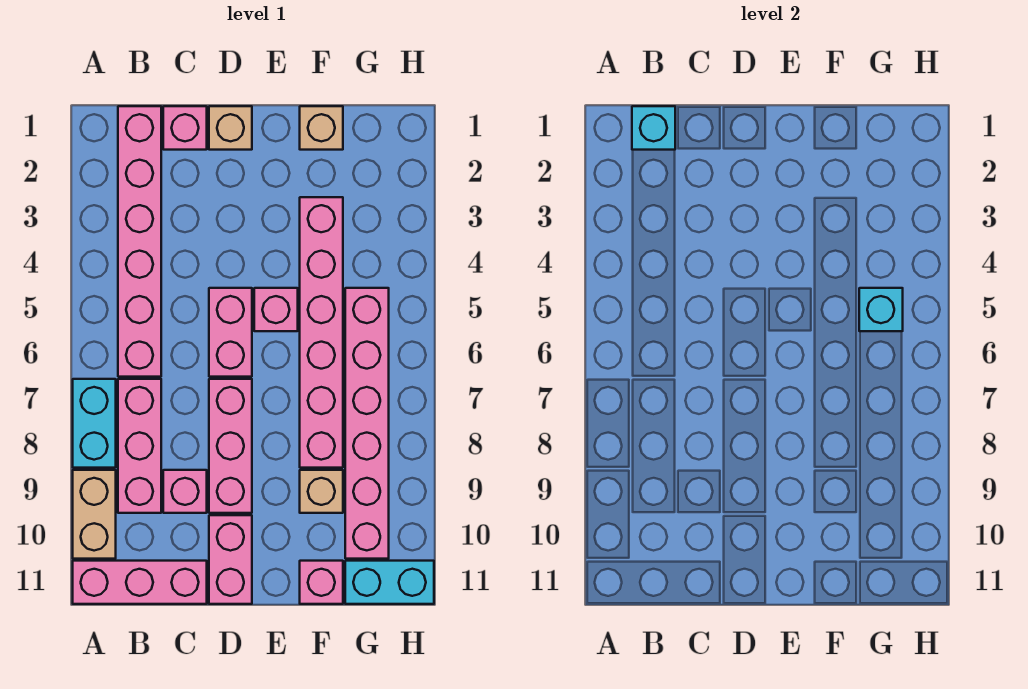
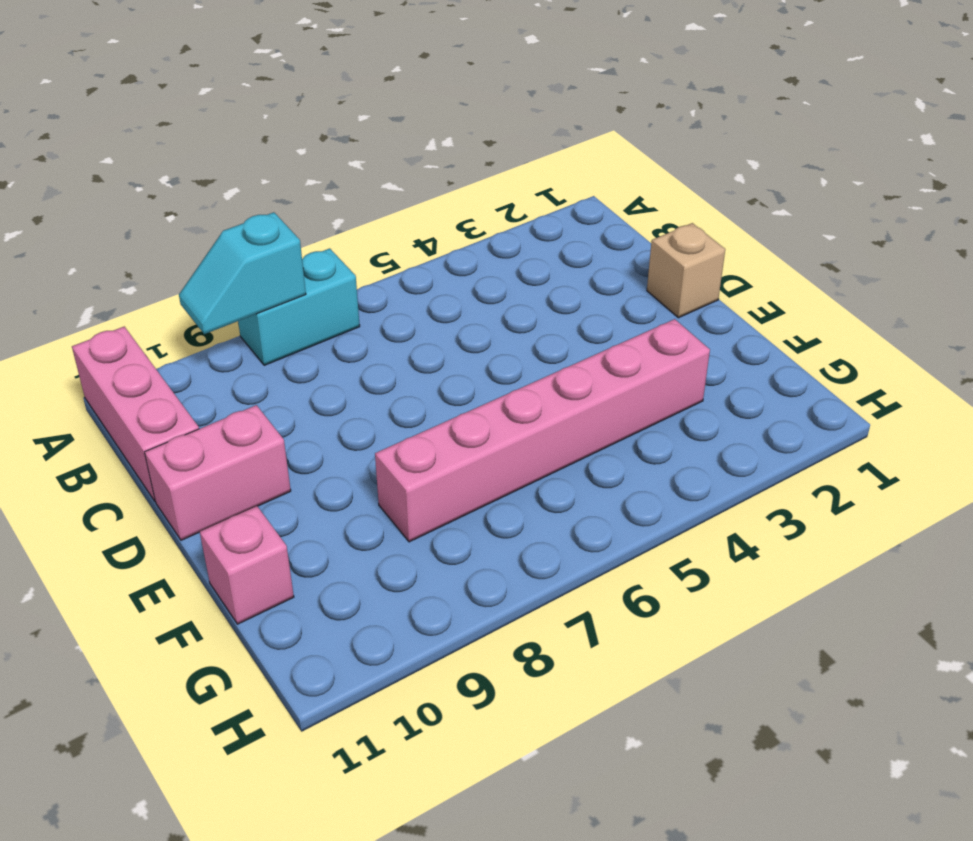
cyan 1x2 slope [179,212,306,334] -> none
none -> tan 1x2 brick [73,470,116,559]
none -> pink 1x6 brick [118,106,161,377]
none -> pink 1x3 brick [118,379,161,513]

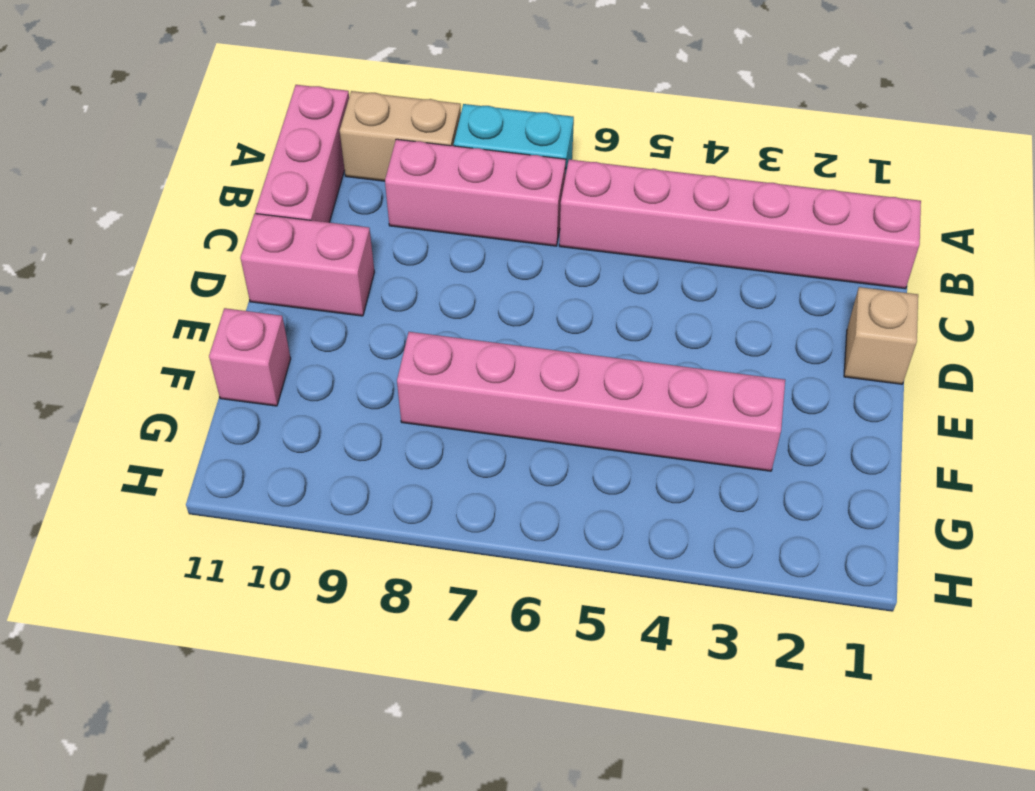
none -> pink 1x1 brick [163,106,207,150]
none -> pink 1x1 brick [163,470,207,513]
none -> pink 1x2 brick [209,288,252,377]

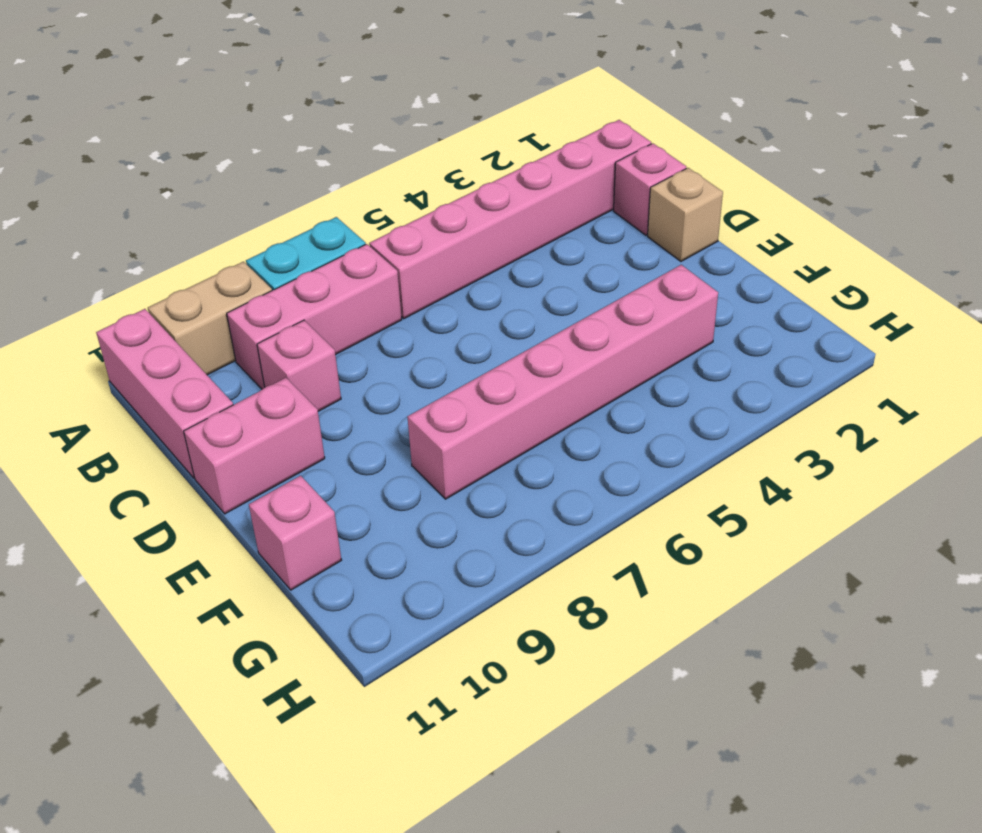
none -> pink 1x2 brick [209,288,252,377]
none -> pink 1x3 brick [209,379,252,513]
none -> pink 1x1 brick [254,288,298,331]

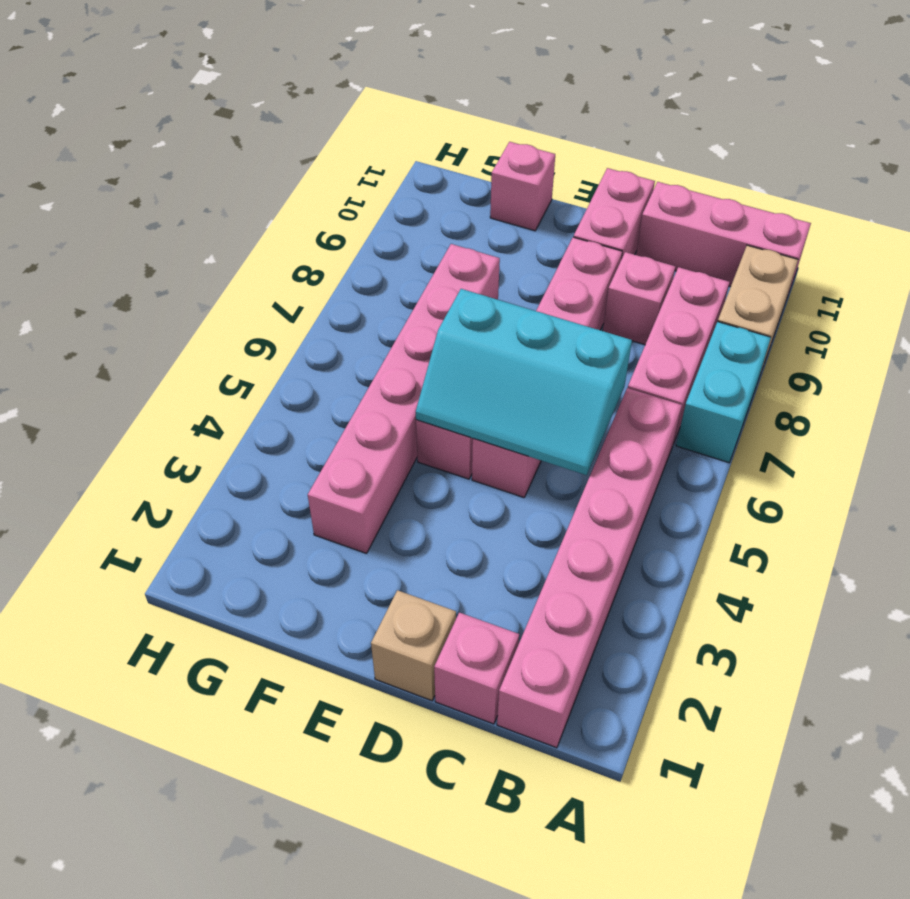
cyan 2x3 slope [416,289,632,475] -> none
none -> tan 1x1 brick [300,106,343,150]
none -> tan 1x1 brick [300,470,343,513]
none -> pink 1x6 brick [345,288,389,559]

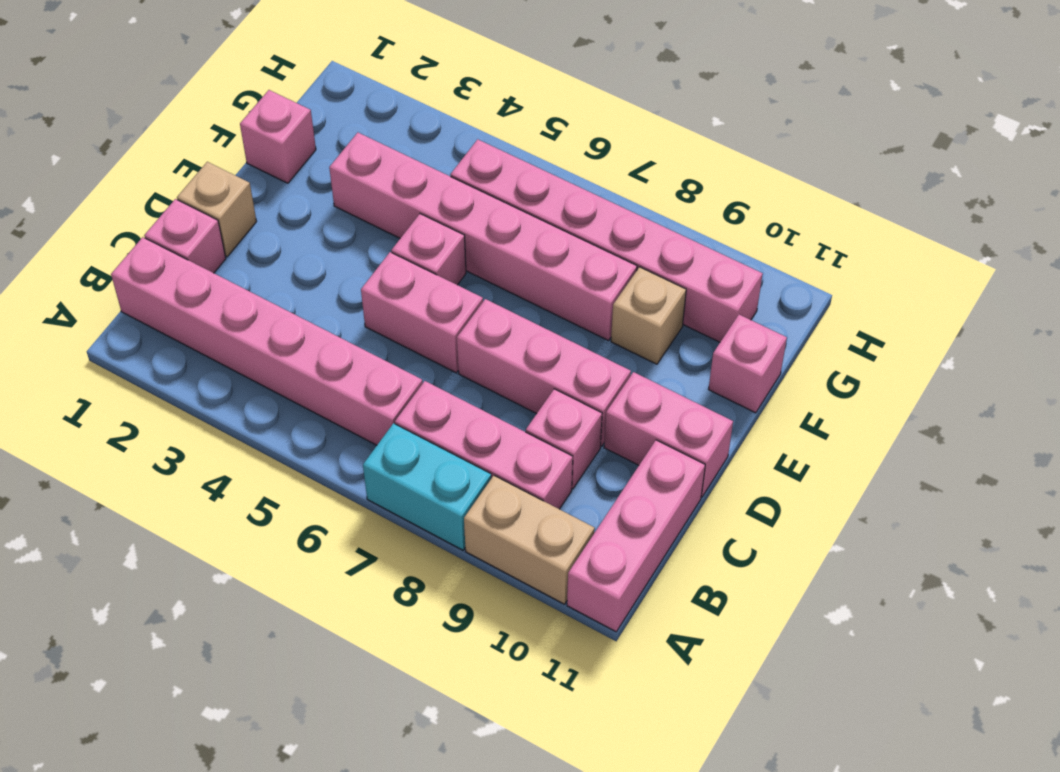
pink 1x1 brick [240,90,316,183] -> tan 1x1 brick [300,106,343,150]
none -> cyan 1x2 brick [345,561,434,604]
none -> cyan 1x1 brick [632,106,675,150]
none -> cyan 1x1 brick [859,288,903,331]

